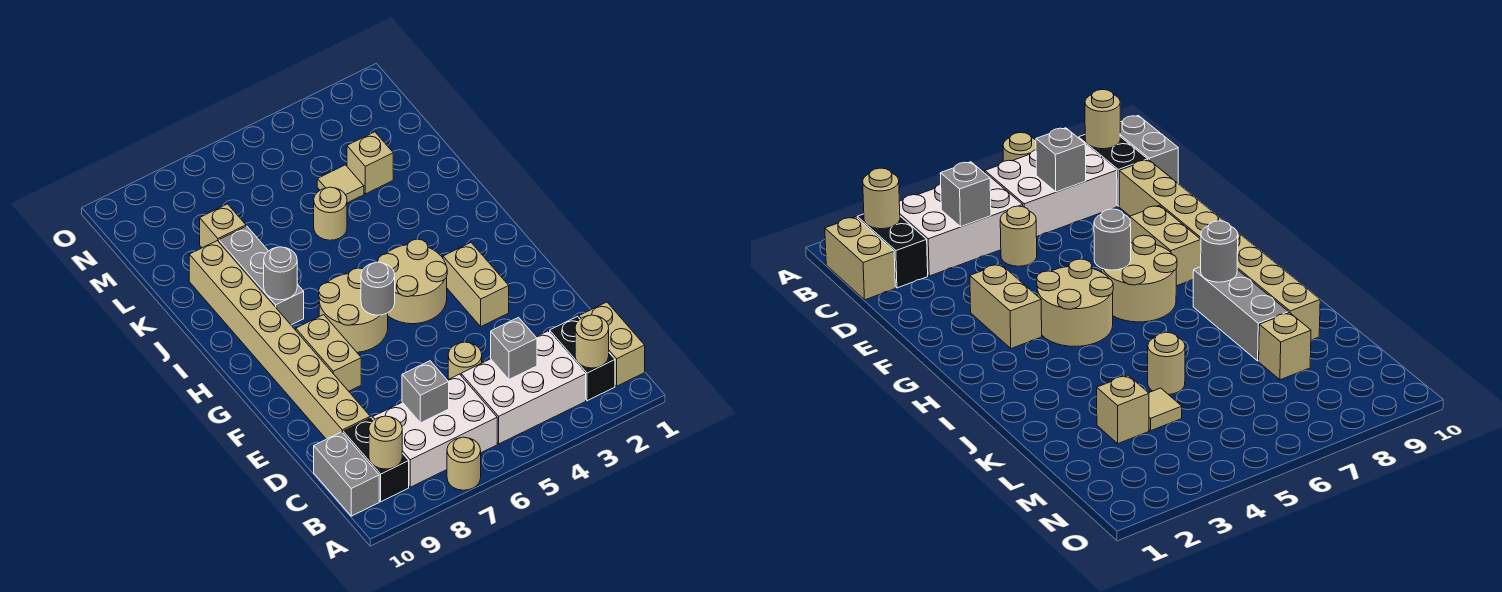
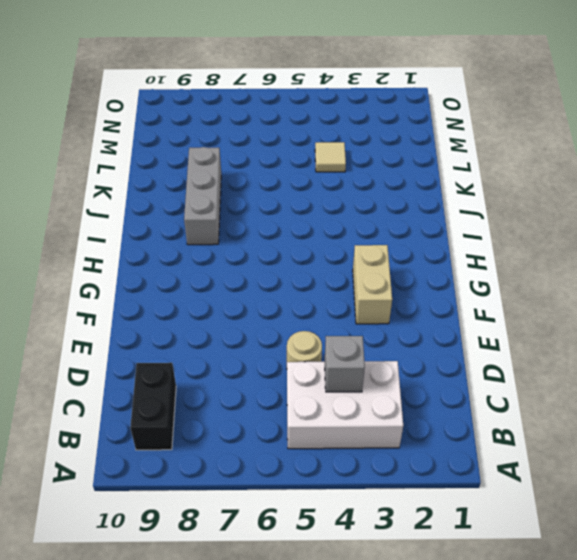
none -> tan 1x1 round brick [447,437,481,490]
none -> tan 1x2 brick [579,302,645,386]
none -> black 1x2 brick [550,317,615,401]

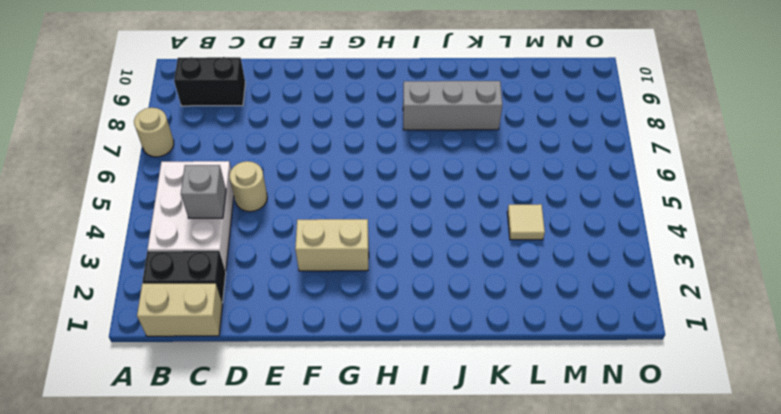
none -> white 2x3 brick [373,374,497,487]
none -> grey 1x2 brick [314,432,379,516]
none -> tan 1x8 brick [189,241,370,439]

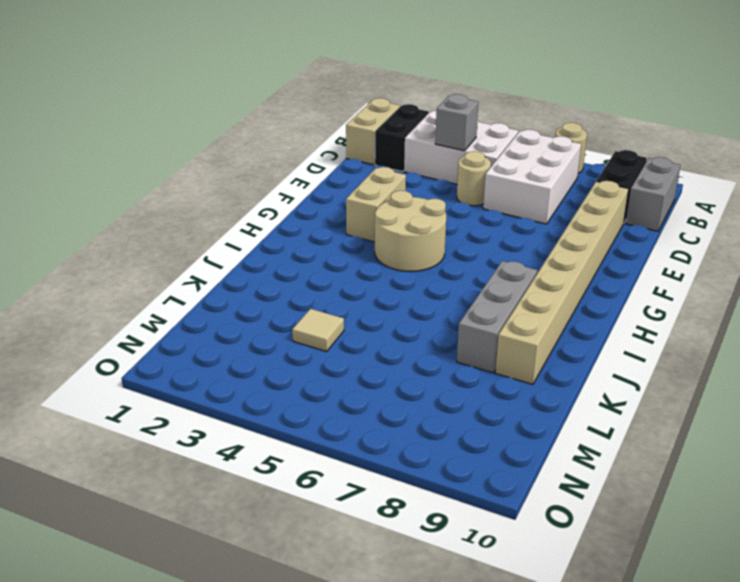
white 2x3 brick [483,130,581,224] -> white 2x3 brick turned to [373,374,497,487]
none -> tan 1x2 brick [296,315,361,391]
none -> tan 2x2 round brick [319,268,388,352]
none -> tan 1x1 round brick [314,187,347,240]

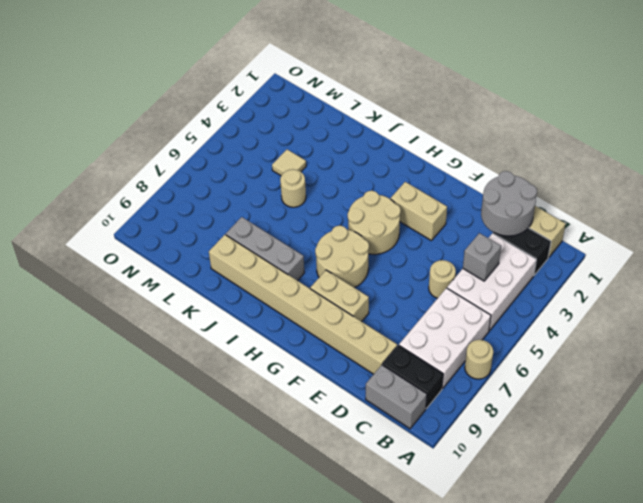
grey 2x2 round brick [481,171,537,236] -> none
none -> tan 1x1 brick [347,132,393,194]
none -> tan 1x1 brick [200,204,246,248]
none -> tan 1x1 round brick [575,315,609,368]

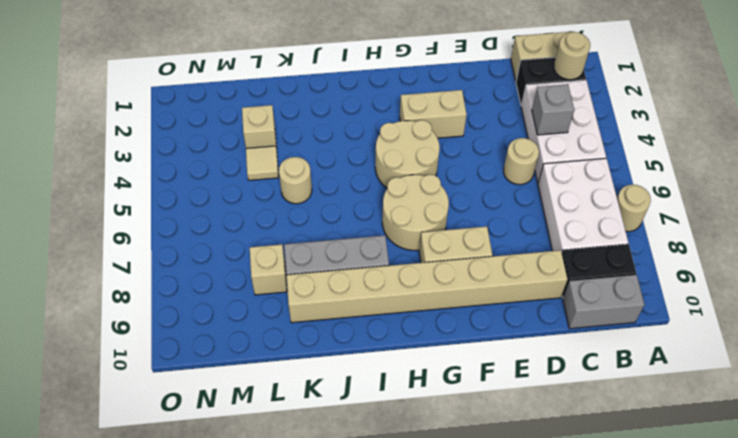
none -> tan 1x1 round brick [369,416,402,469]
none -> grey 1x1 brick [402,361,449,423]
none -> grey 1x1 round brick [361,262,395,315]

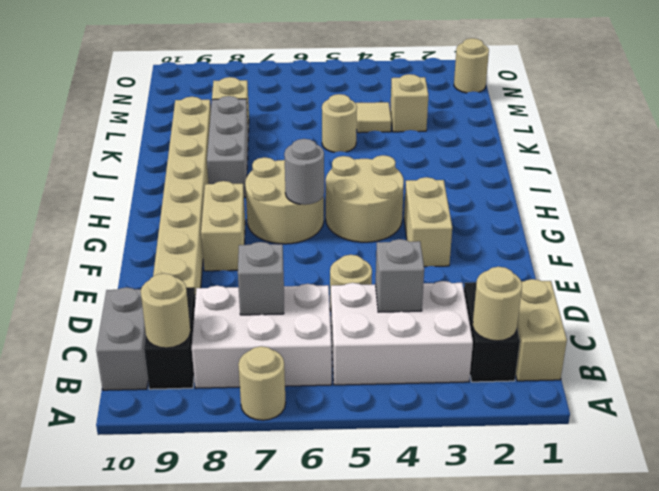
tan 1x1 round brick [454,38,489,93] -> none
none -> grey 1x1 round brick [264,247,297,300]

